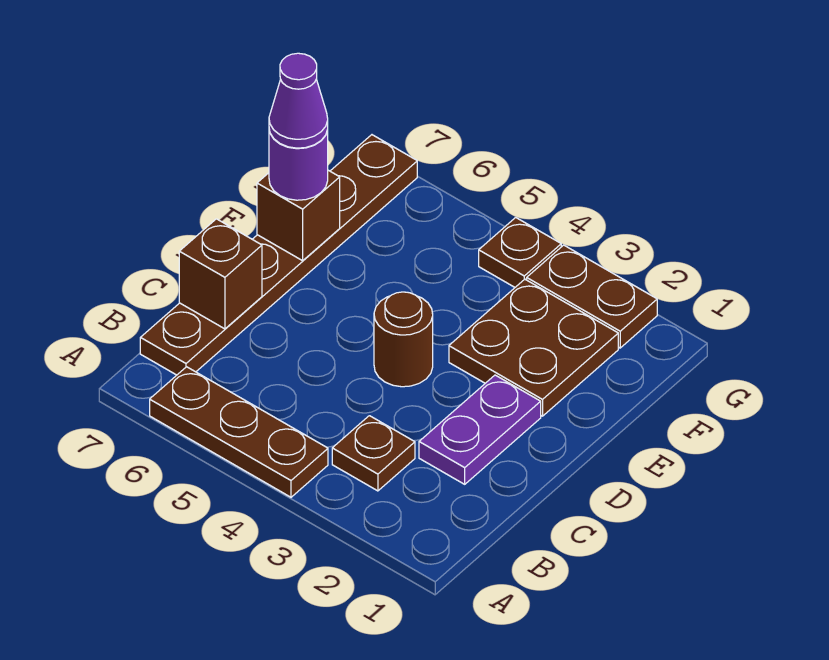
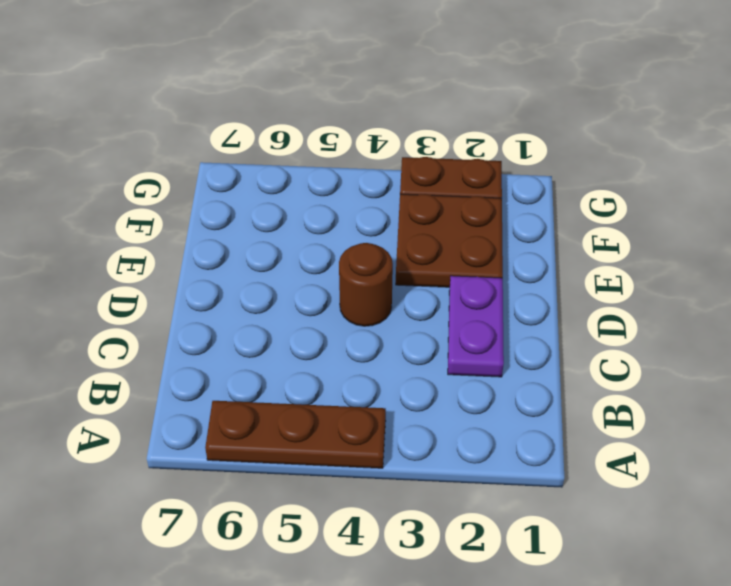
none -> brown 1x1 plate [332,416,415,491]
none -> brown 1x6 plate [140,135,417,375]
none -> brown 1x1 plate [479,218,561,287]

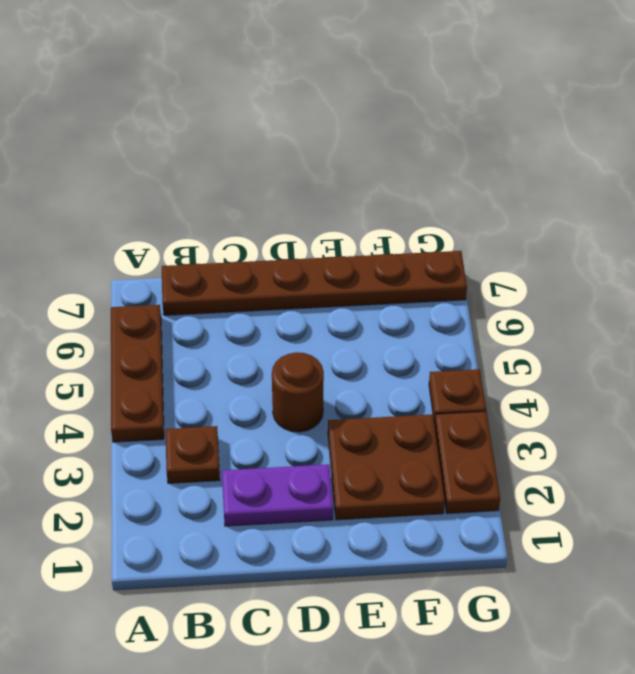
none -> brown 1x1 brick [179,219,262,329]
none -> brown 1x1 brick [257,170,340,261]
none -> purple 1x1 round brick [269,130,328,200]

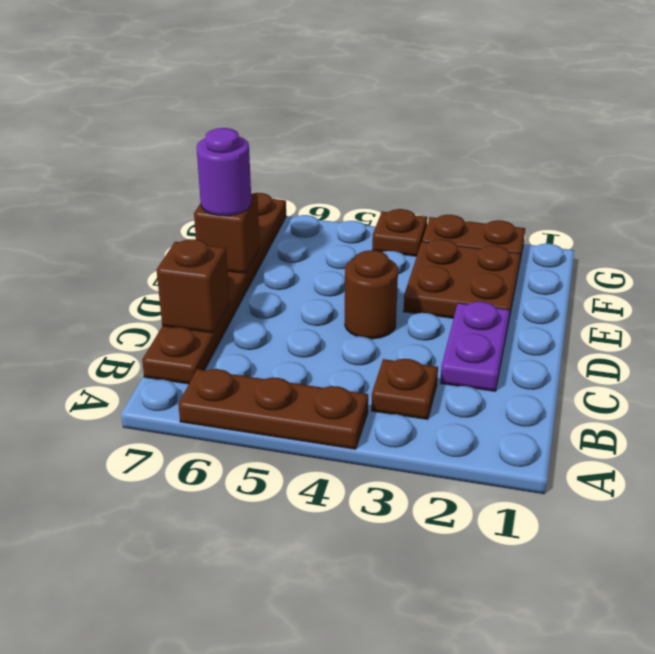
none -> purple 1x1 cone [269,53,328,148]

